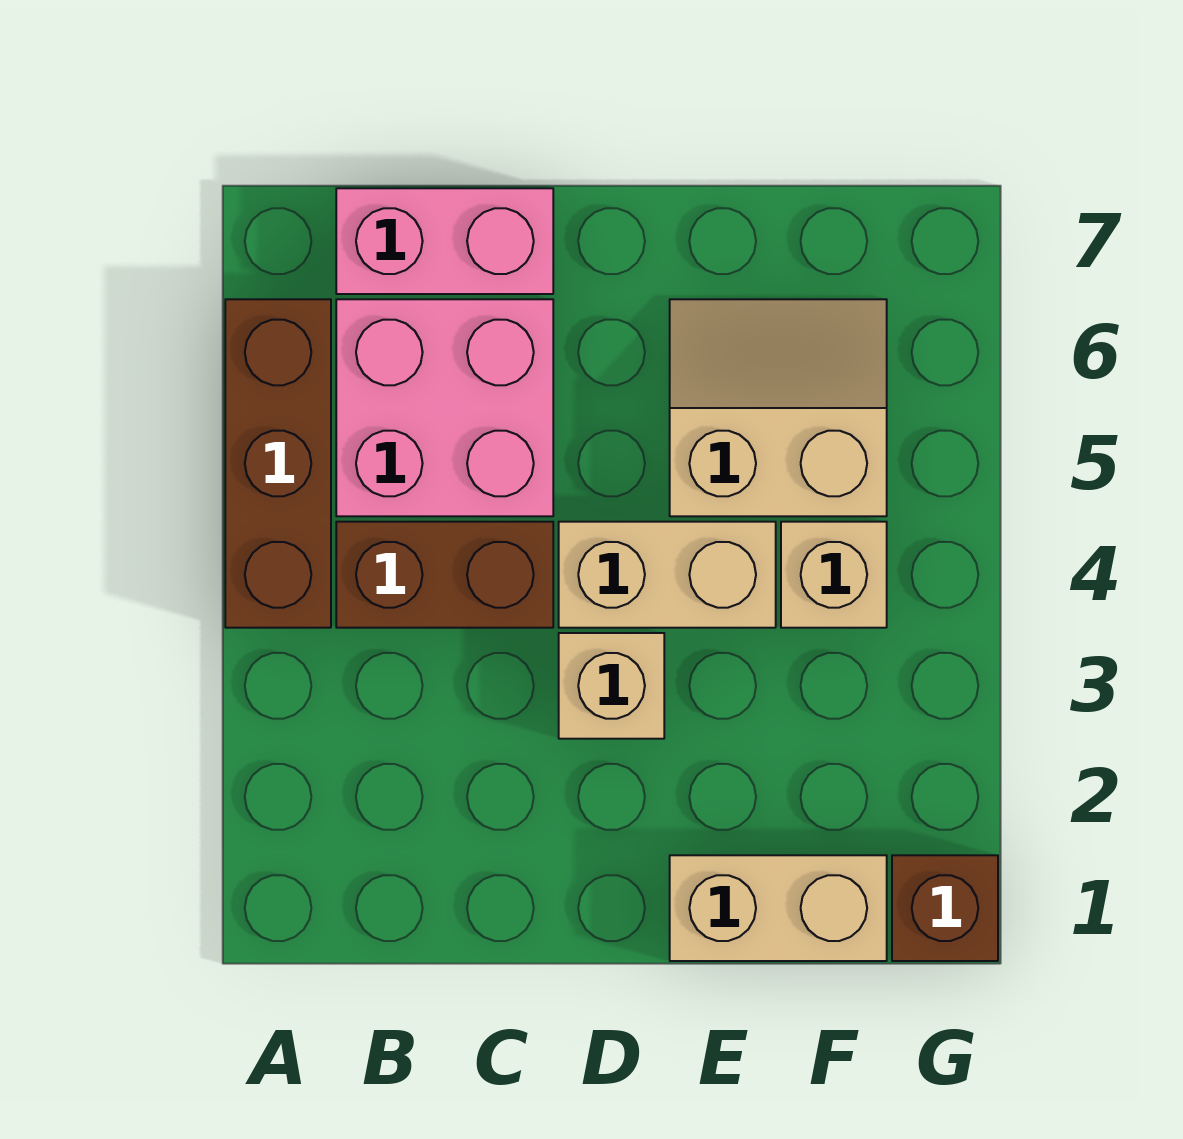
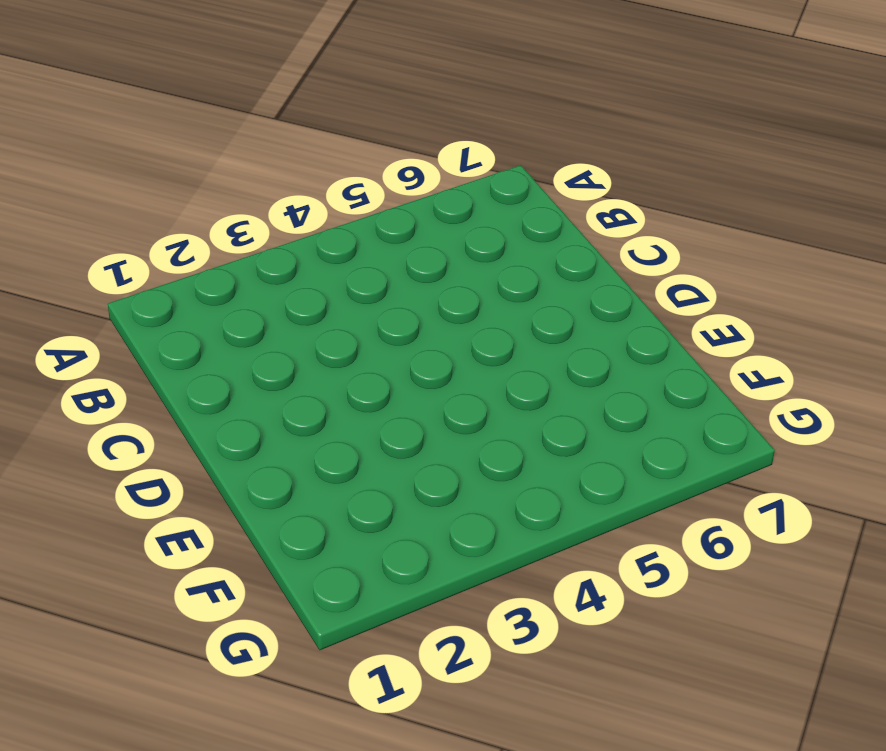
none -> brown 1x3 brick [225,299,331,628]
none -> brown 1x2 brick [336,522,553,628]

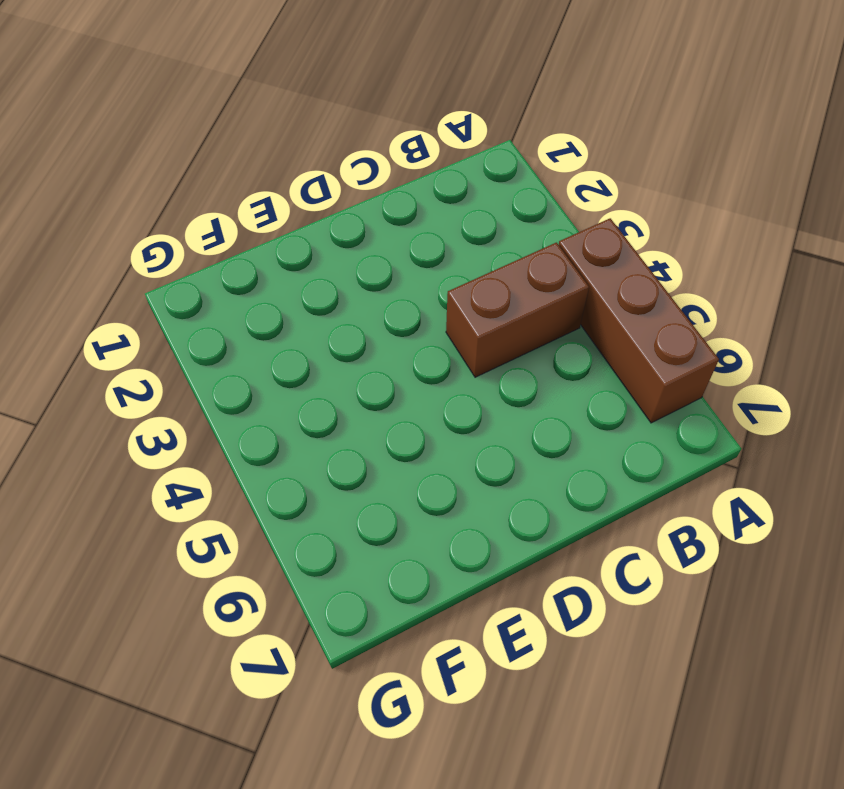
none -> pink 2x2 brick [336,299,553,516]
none -> pink 1x2 brick [336,188,553,294]

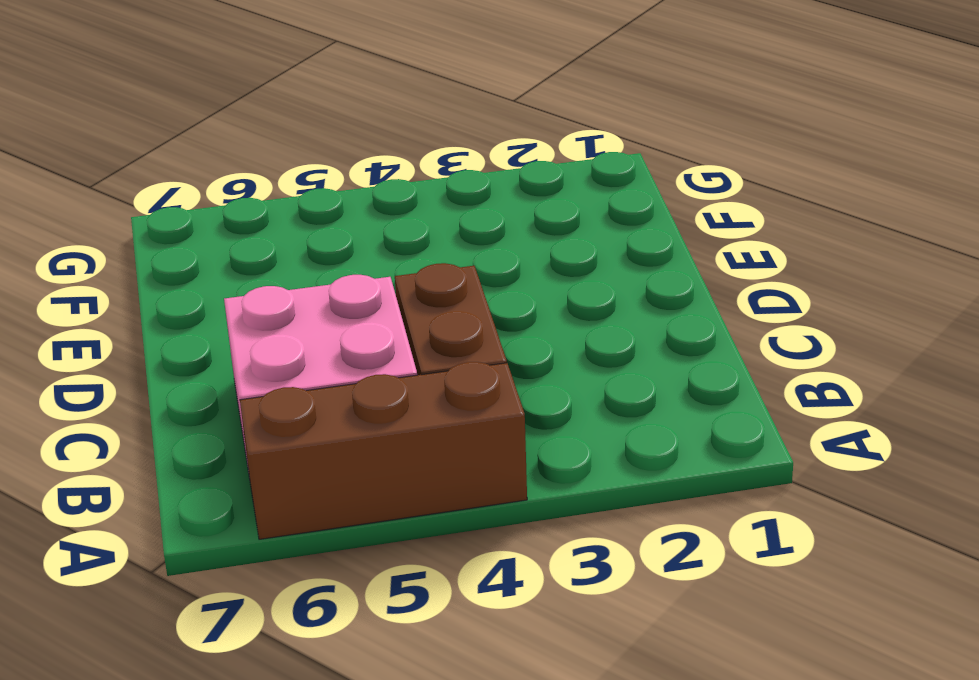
none -> pink 1x2 brick [336,188,553,294]
none -> tan 1x1 brick [559,633,664,739]

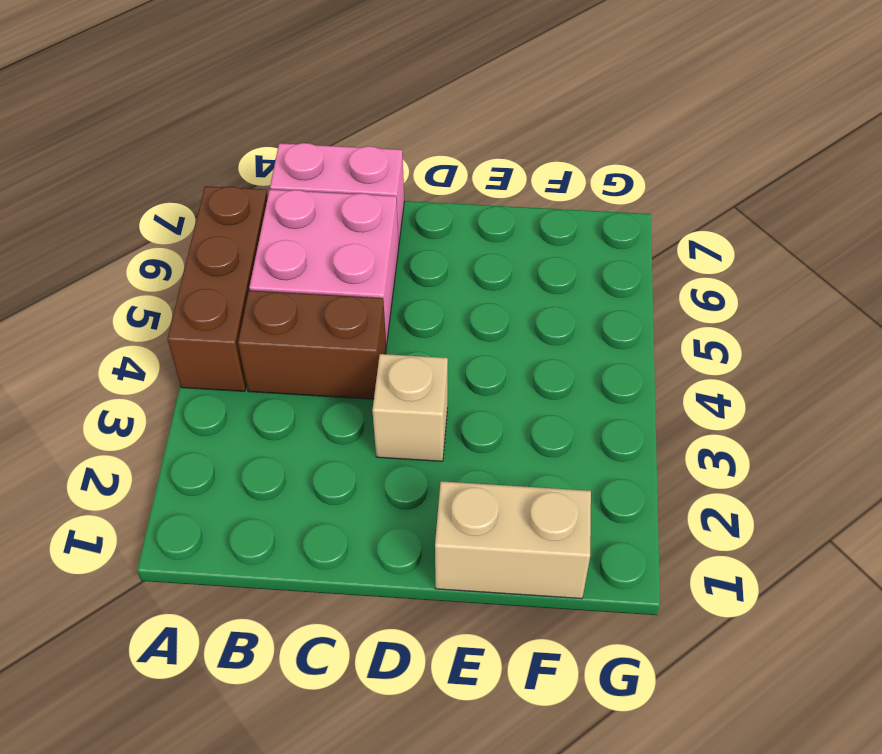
none -> tan 1x2 brick [559,522,776,628]
none -> tan 2x2 slope [670,299,887,516]

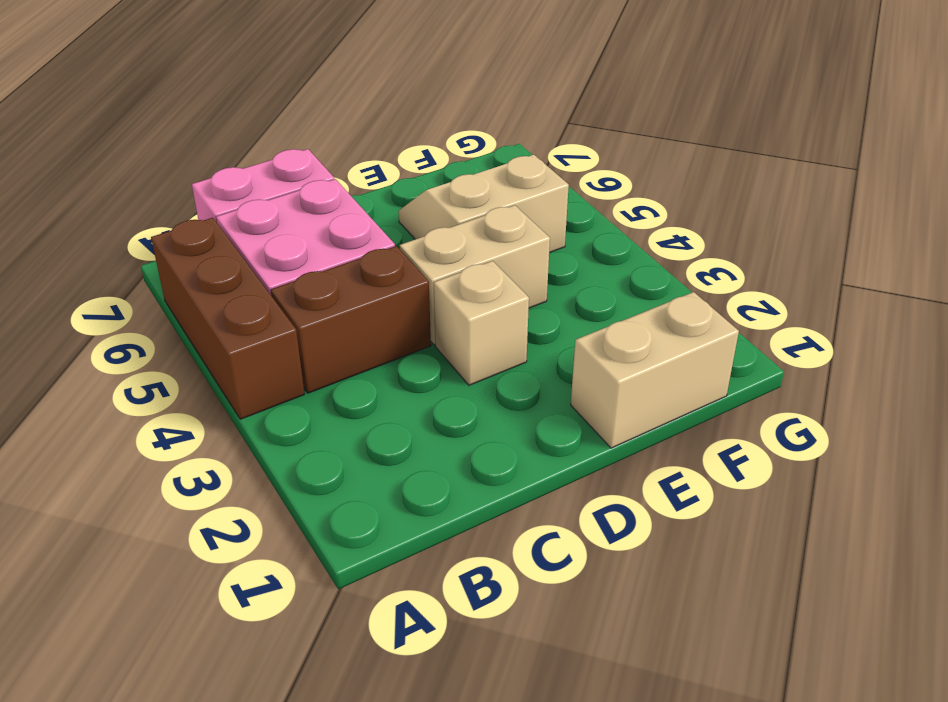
none -> tan 1x1 brick [781,522,887,628]
none -> brown 1x1 brick [892,855,998,961]

